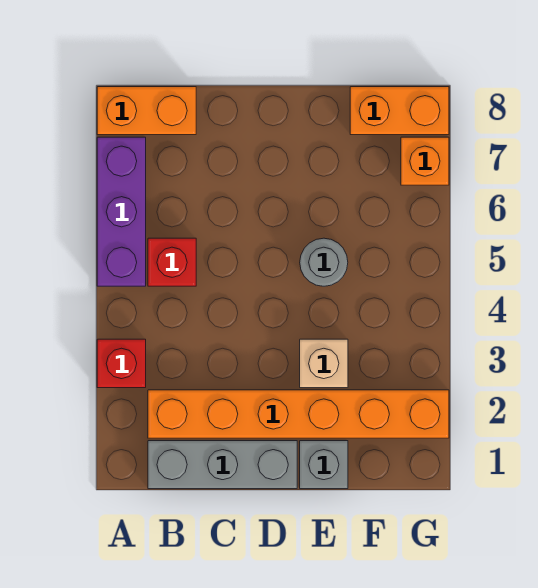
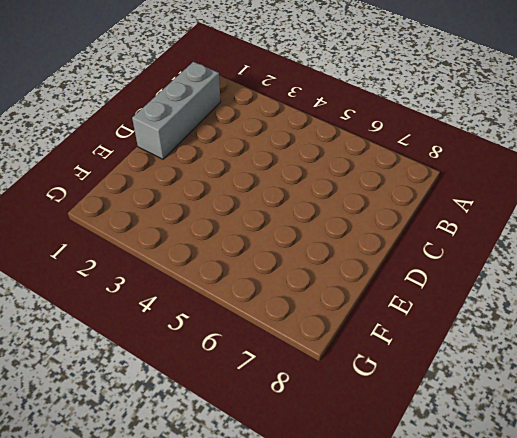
none -> red 1x1 brick [97,339,146,388]
none -> purple 1x3 brick [97,137,146,286]

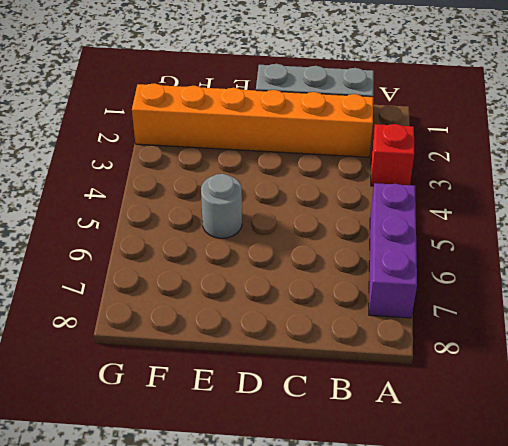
none -> orange 1x2 brick [97,87,196,135]
none -> red 1x1 brick [148,238,196,286]

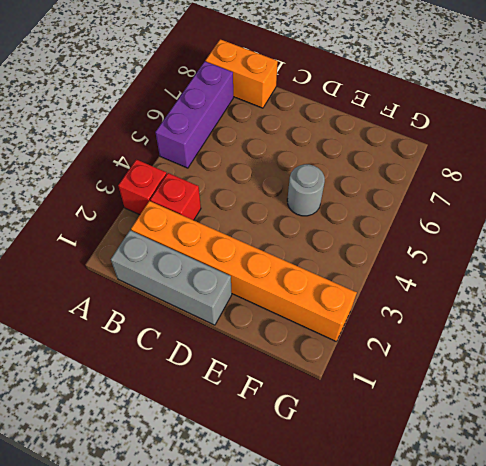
red 1x1 brick [150,173,201,220] -> red 1x1 brick moved to [148,238,196,286]
none -> grey 1x1 brick [300,441,348,489]
none -> tan 1x1 brick [300,339,348,388]

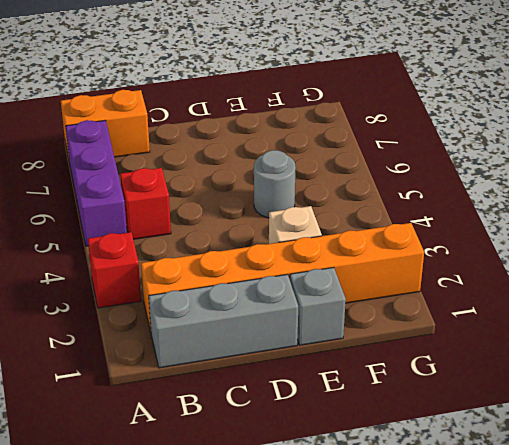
none -> orange 1x2 brick [350,87,449,135]
none -> orange 1x1 brick [401,137,449,185]

